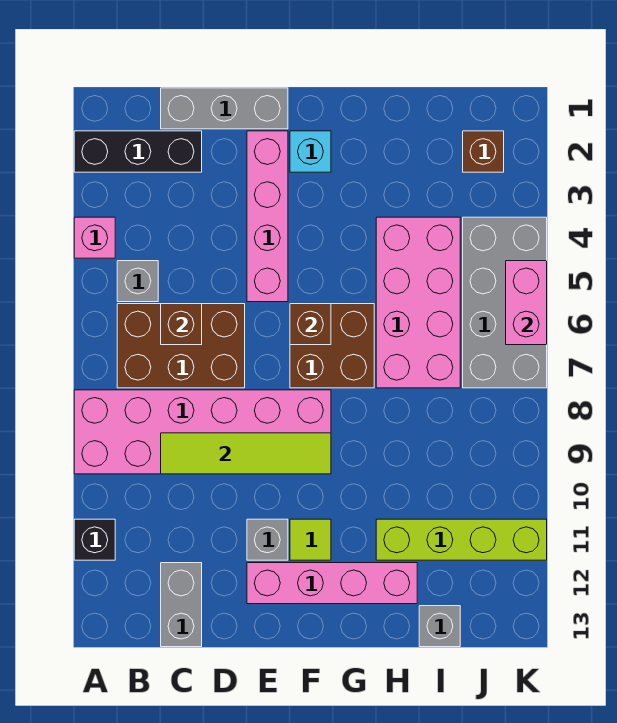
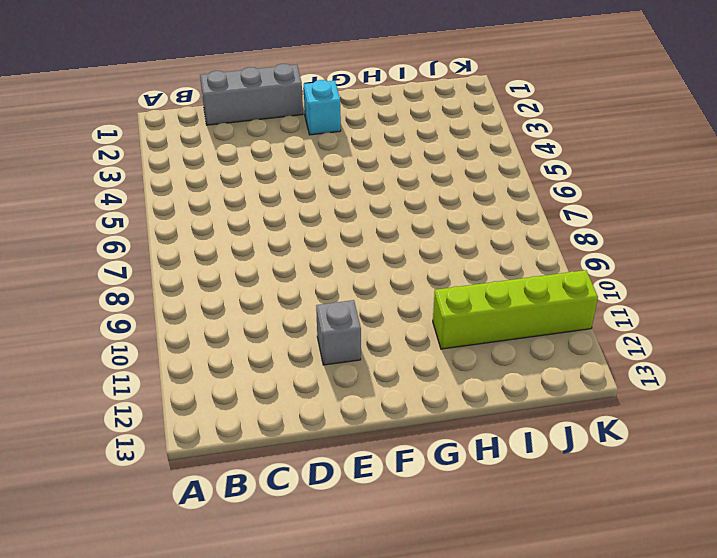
none -> black 1x3 brick [74,131,202,172]
none -> pink 1x1 brick [74,217,115,258]
none -> pink 2x6 brick [74,390,331,474]

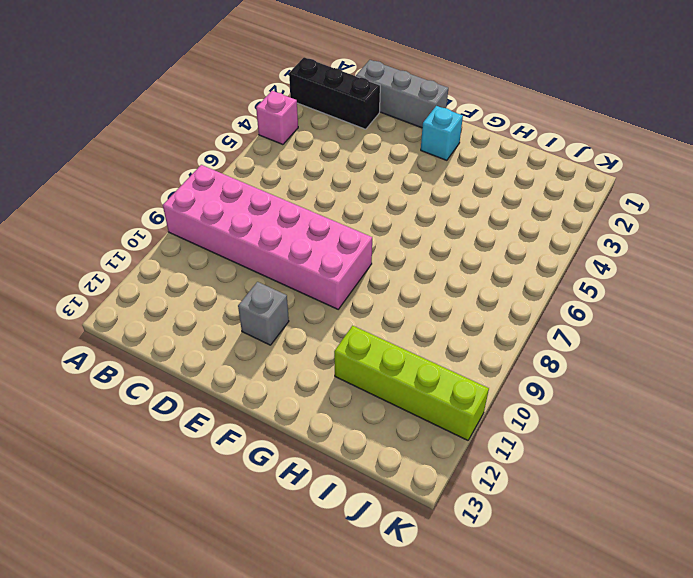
none -> black 1x1 brick [74,519,115,560]
none -> grey 1x1 brick [117,261,158,302]
none -> brown 2x3 brick [117,304,245,388]

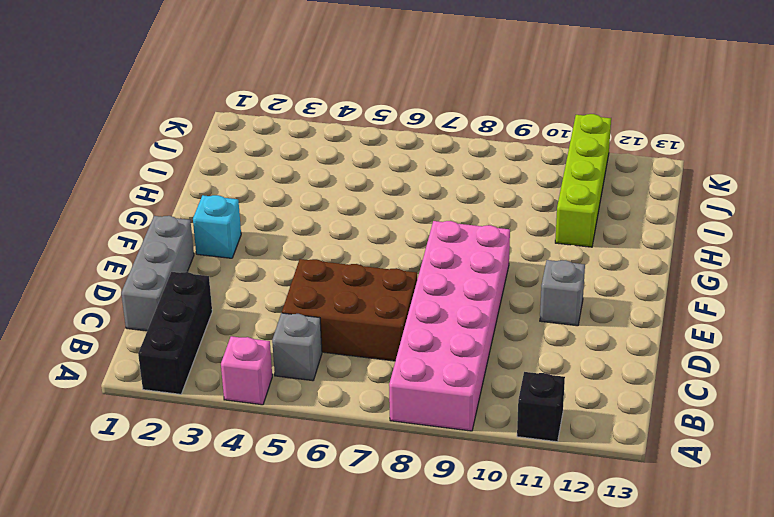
brown 2x3 brick [282,259,417,361] -> brown 2x3 brick turned to [117,304,245,388]
none -> grey 1x2 brick [161,563,202,647]
none -> pink 1x4 brick [247,131,288,302]
none -> pink 1x4 brick [247,563,417,604]

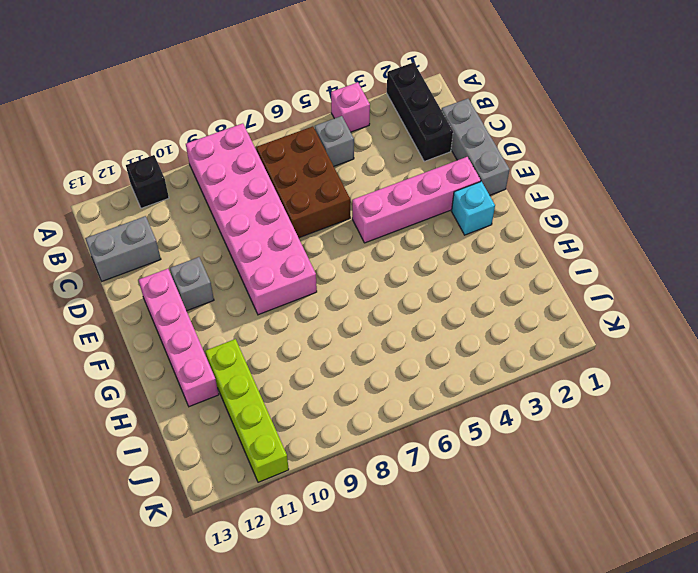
none -> brown 2x2 brick [290,304,374,388]
none -> lime 1x1 tile [290,519,331,560]
none -> pink 2x4 brick [376,217,460,388]

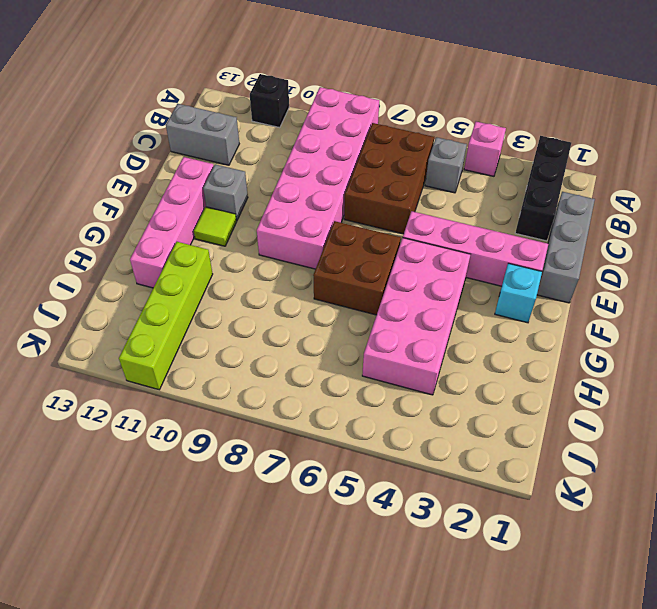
pink 2x4 brick [362,238,471,395] -> pink 2x4 brick turned to [376,217,460,388]
none -> grey 1x1 brick [419,606,460,647]
none -> brown 1x1 brick [463,131,504,172]
none -> grey 2x4 brick [463,217,547,388]

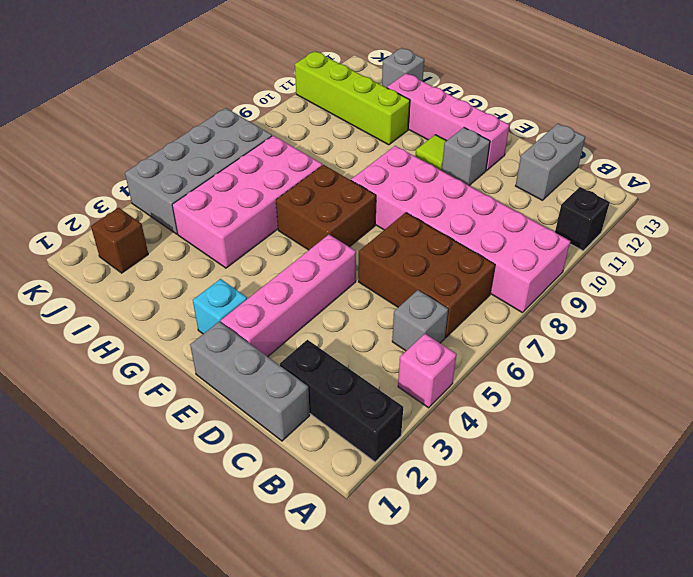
none -> brown 1x1 brick [161,304,202,345]
none -> lime 1x4 tile [161,433,331,474]
none -> brown 1x1 brick [290,304,331,345]

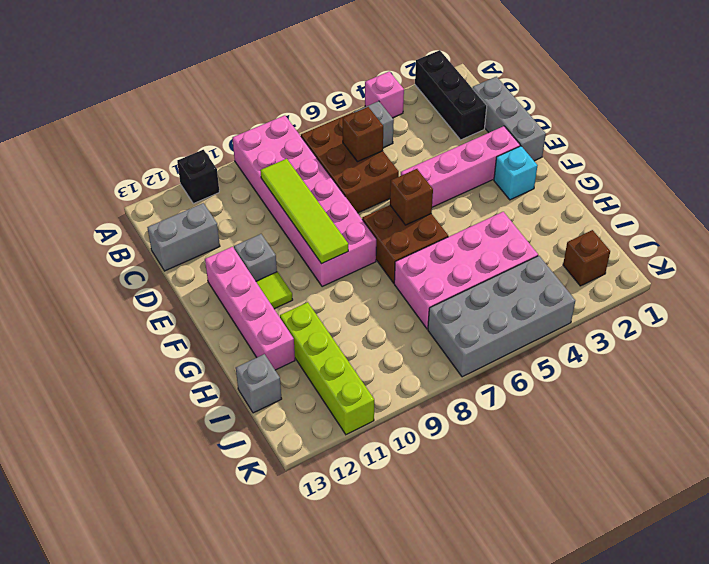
none -> pink 1x2 brick [506,261,547,345]

